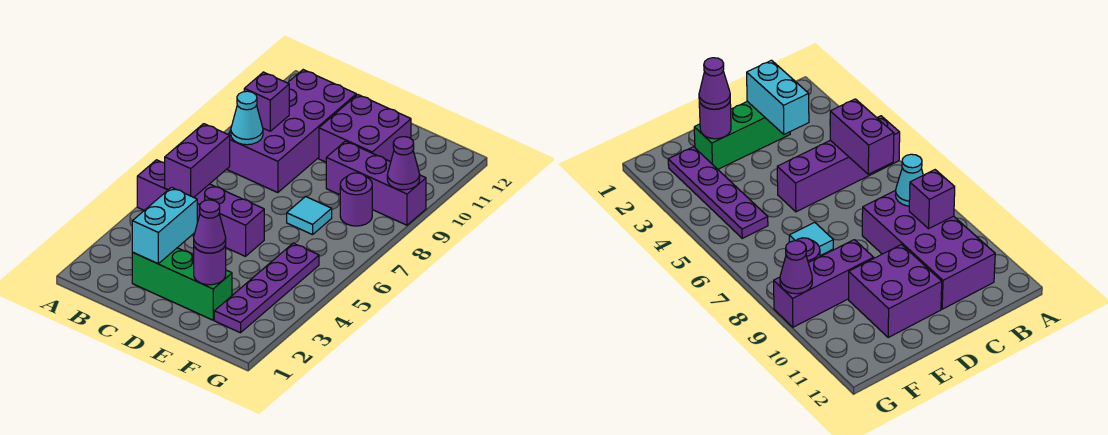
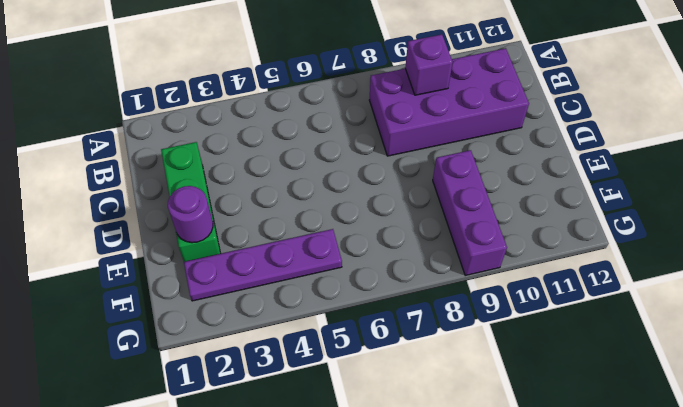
none -> purple 1x4 brick [137,160,264,256]
none -> purple 2x2 brick [319,95,411,162]
none -> cyan 1x1 tile [287,197,332,235]

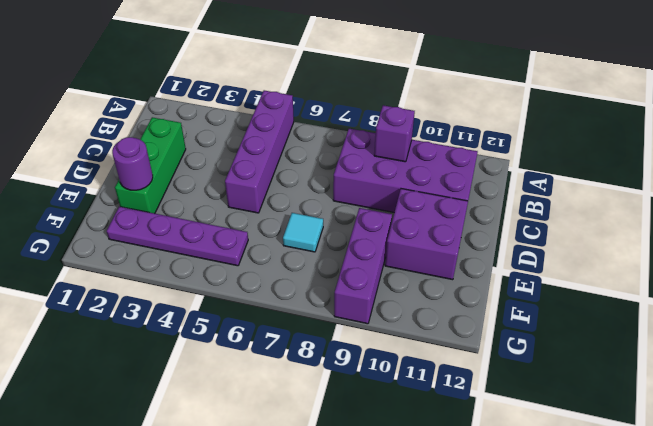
none -> purple 1x1 round brick [340,173,372,226]
none -> purple 1x2 brick [165,124,230,197]
none -> cyan 1x1 cone [231,91,263,145]

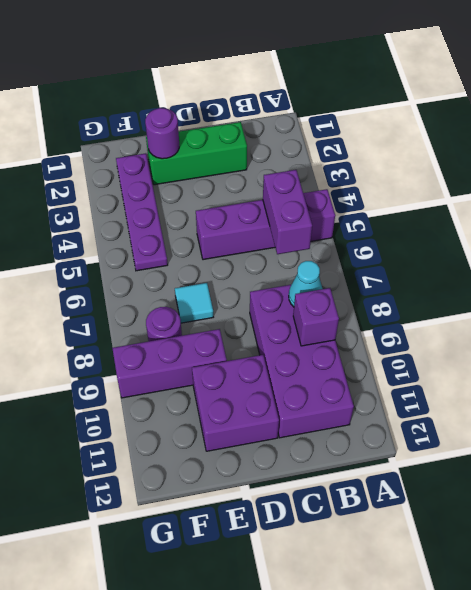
none -> cyan 1x2 brick [132,187,197,264]
none -> purple 1x1 cone [387,137,420,190]
none -> purple 1x1 cone [194,200,226,253]

